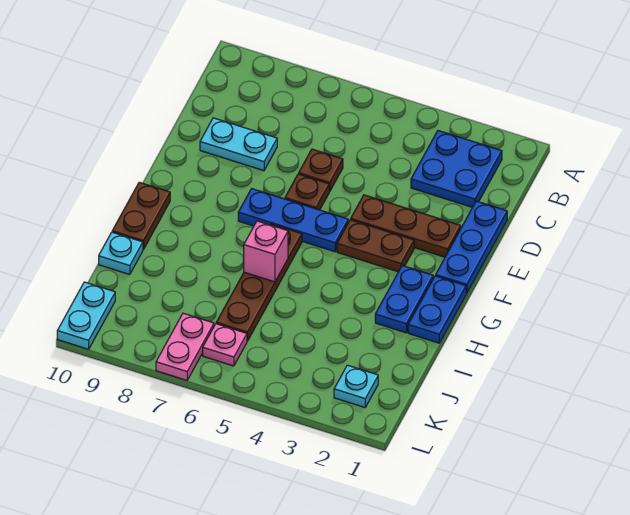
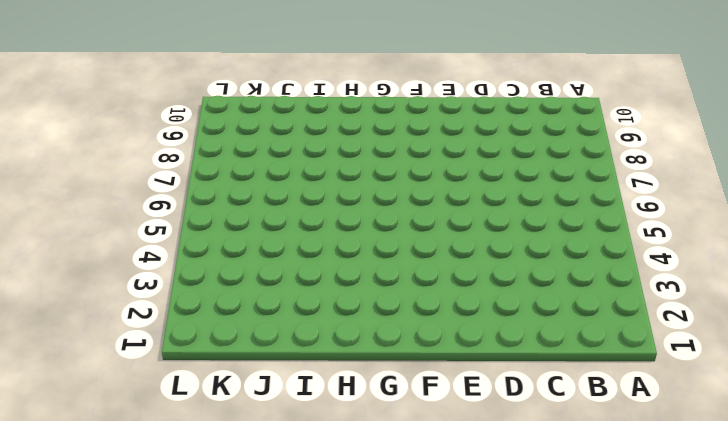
none -> blue 2x2 plate [411,131,502,207]
none -> blue 1x3 plate [436,201,507,293]
none -> brown 1x1 plate [299,149,343,192]

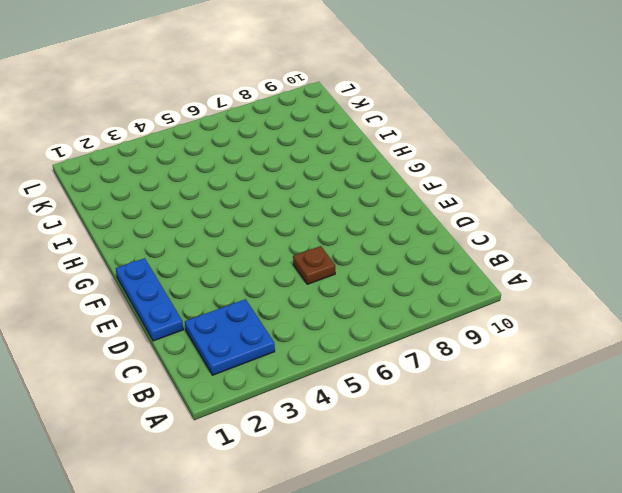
none -> cyan 1x2 plate [200,118,277,171]
none -> brown 1x3 plate [351,195,461,257]
none -> brown 1x1 plate [285,174,329,210]

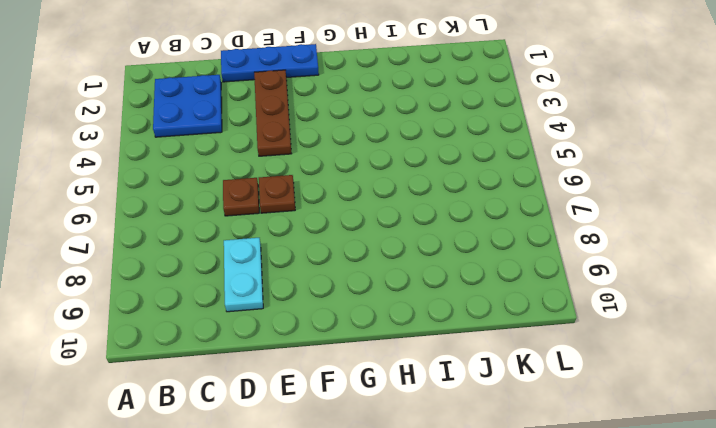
none -> brown 1x2 plate [337,220,414,272]
none -> blue 1x3 plate [238,189,348,252]
none -> blue 1x2 plate [408,276,466,343]

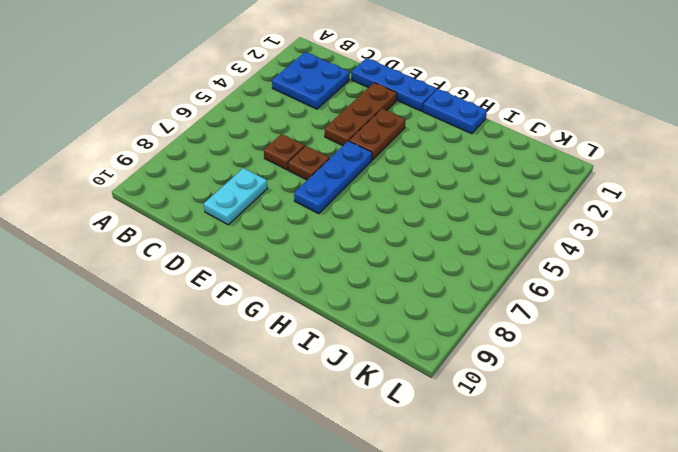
none -> blue 1x2 plate [375,266,433,333]
none -> brown 1x4 plate [216,224,302,341]
none -> brown 1x2 plate [112,182,170,250]

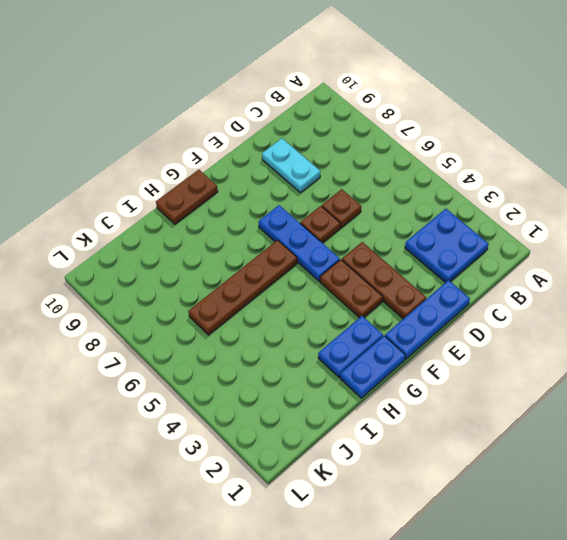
none -> cyan 1x1 plate [99,232,143,275]
none -> cyan 1x1 plate [334,365,378,407]
none -> pink 1x1 plate [203,324,247,366]

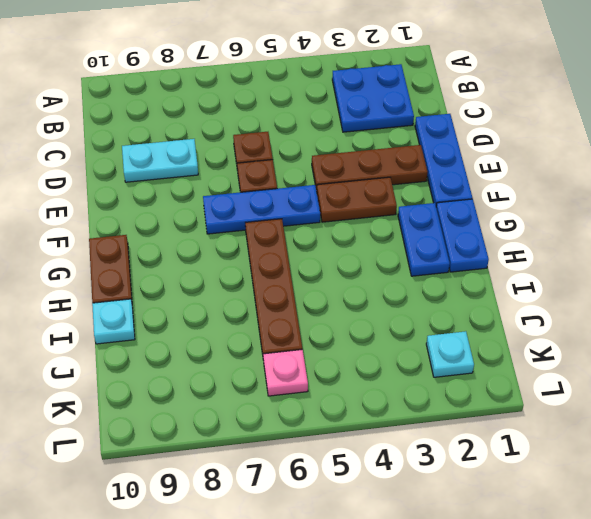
none -> pink 1x2 plate [156,313,214,380]
none -> cyan 1x2 plate [57,282,115,349]
none -> pink 1x1 brick [244,221,288,282]

